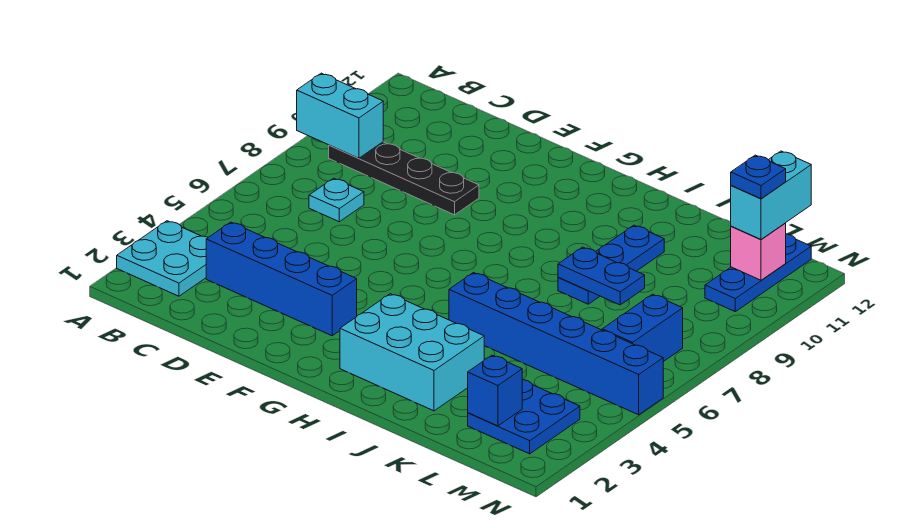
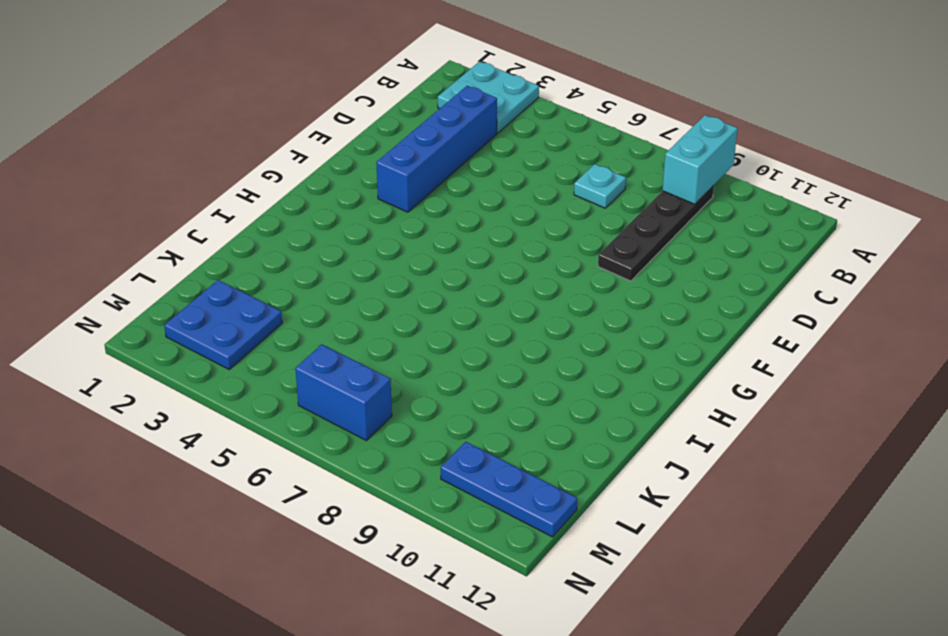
none -> cyan 2x3 brick [340,294,484,411]
none -> blue 1x6 brick [449,273,663,415]
none -> blue 1x3 plate [558,225,664,304]

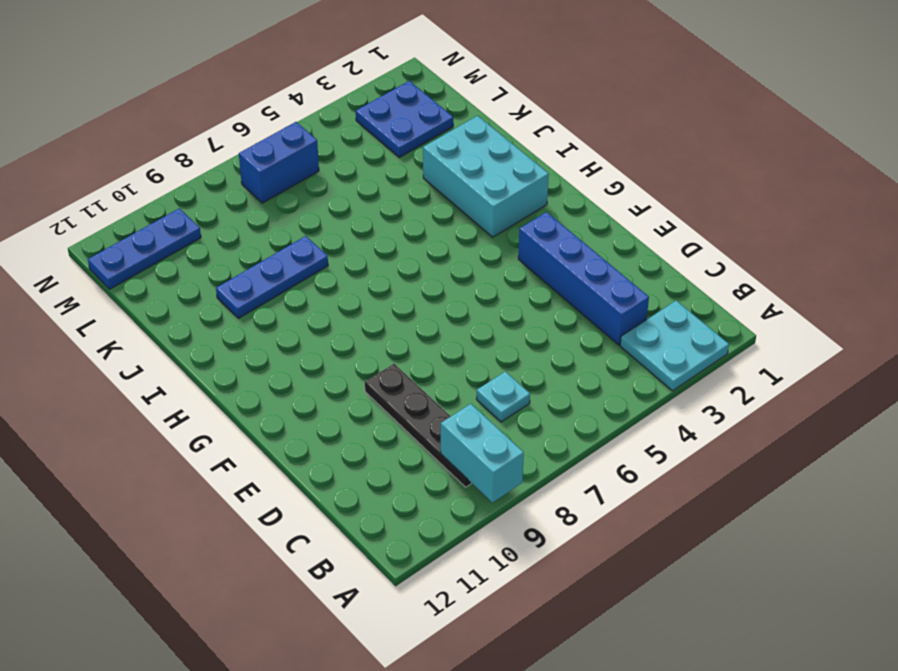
none -> blue 1x6 brick [449,273,663,415]
none -> blue 1x2 plate [558,247,645,305]
none -> blue 1x1 brick [468,355,522,426]

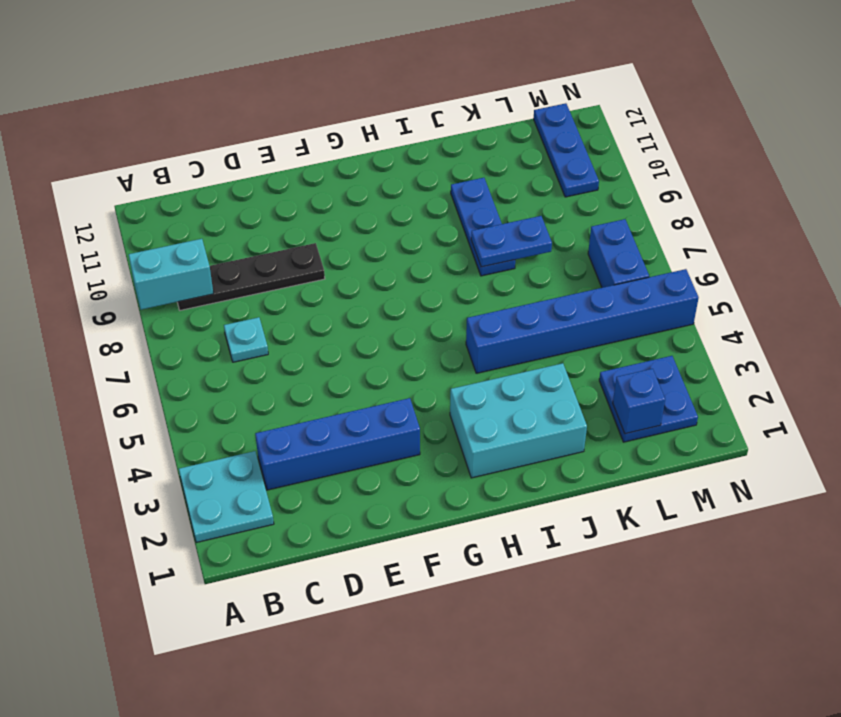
none -> pink 1x1 brick [731,223,786,280]
none -> cyan 1x2 brick [731,151,811,240]
none -> blue 1x1 plate [731,155,786,199]

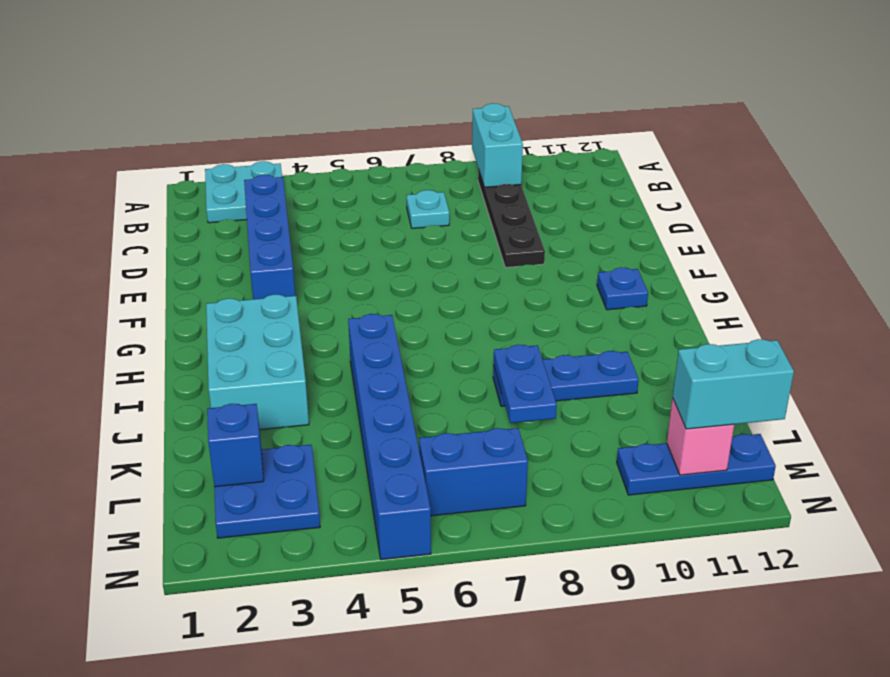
blue 1x1 plate [597,267,648,310] -> blue 1x1 plate moved to [731,155,786,199]

